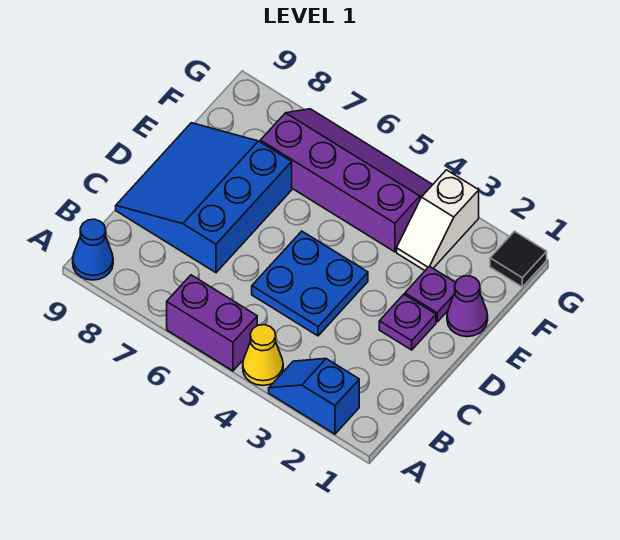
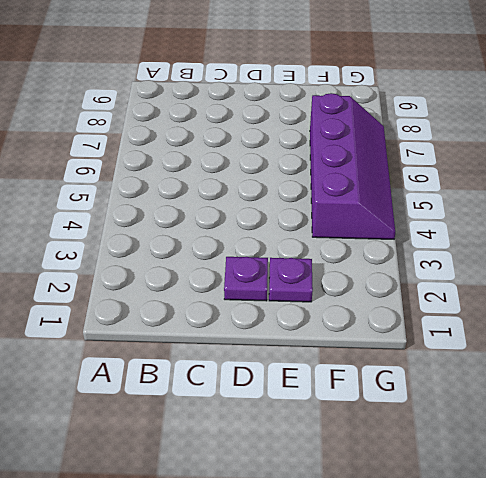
none -> blue 1x2 slope [269,359,359,434]
none -> yellow 1x1 cone [243,325,283,386]
none -> purple 1x2 brick [167,275,257,371]

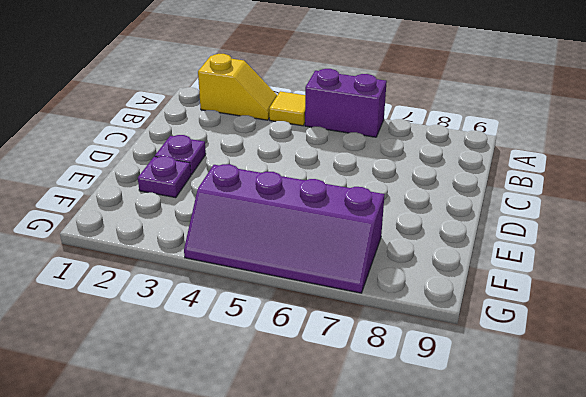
yellow 1x2 slope [198,54,277,120] -> blue 1x2 slope [269,359,359,434]
yellow 1x1 tile [269,91,305,126] -> yellow 1x1 cone [243,325,283,386]
none -> blue 1x1 cone [73,219,113,280]
none -> blue 2x2 plate [252,231,368,336]
none -> blue 3x3 slope [116,123,292,273]

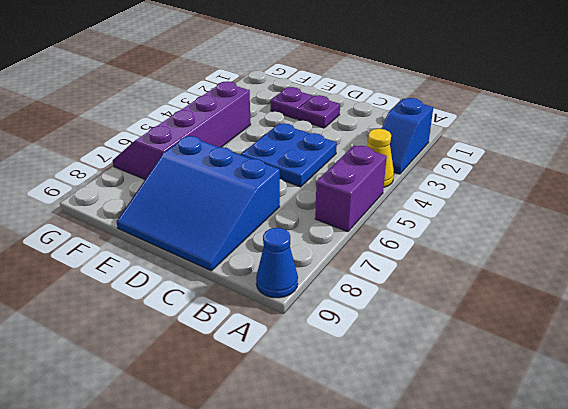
none -> purple 1x1 cone [447,276,488,337]
none -> white 1x2 slope [397,170,479,270]
none -> black 1x1 tile [490,231,547,287]

